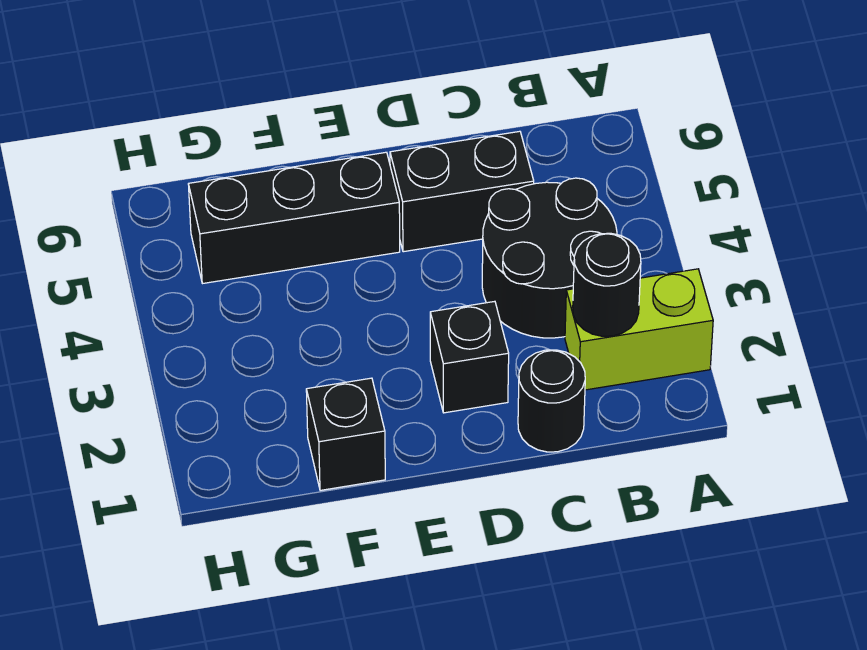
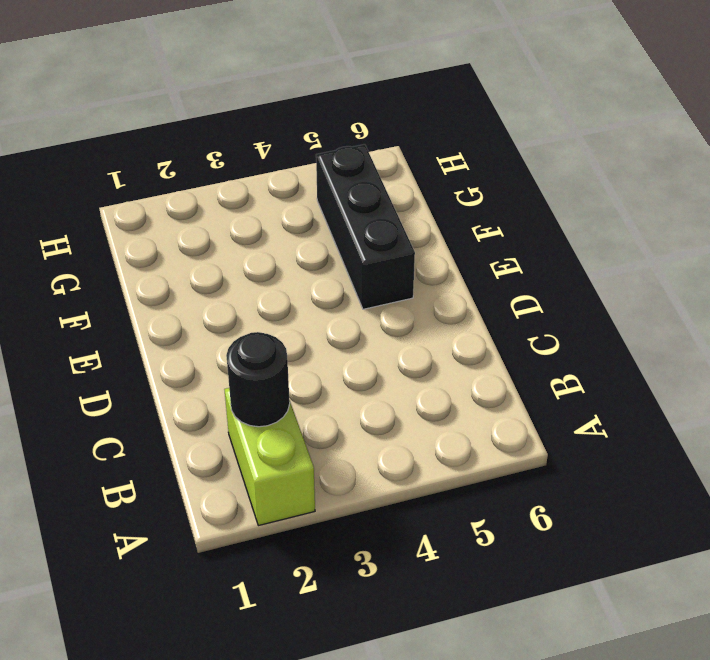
none -> black 2x2 round brick [482,178,617,338]
none -> black 1x1 round brick [518,350,585,452]

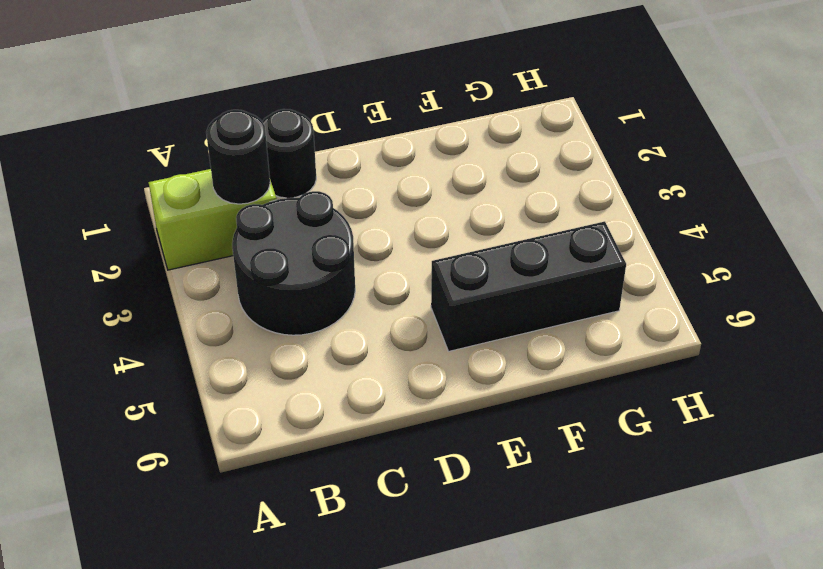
none -> black 1x2 brick [390,131,534,252]
none -> black 1x1 brick [430,301,509,413]

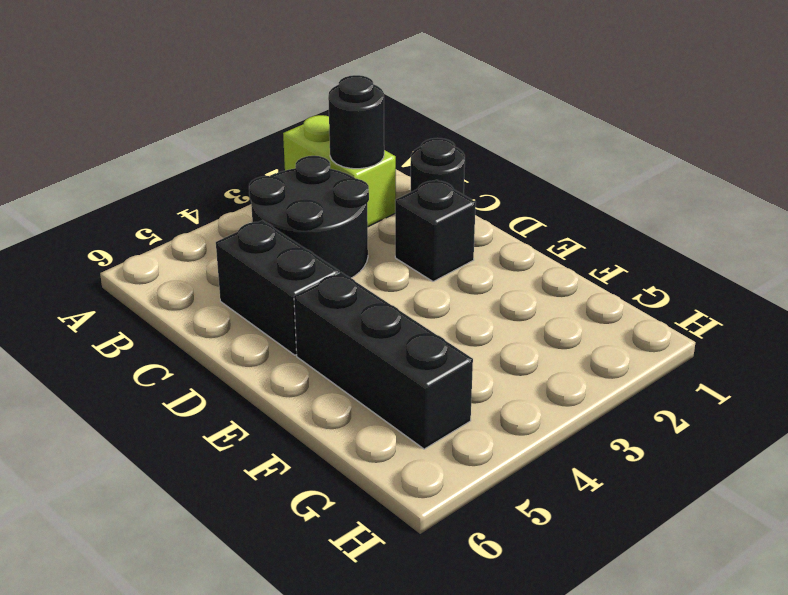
none -> black 1x1 brick [306,378,385,490]

